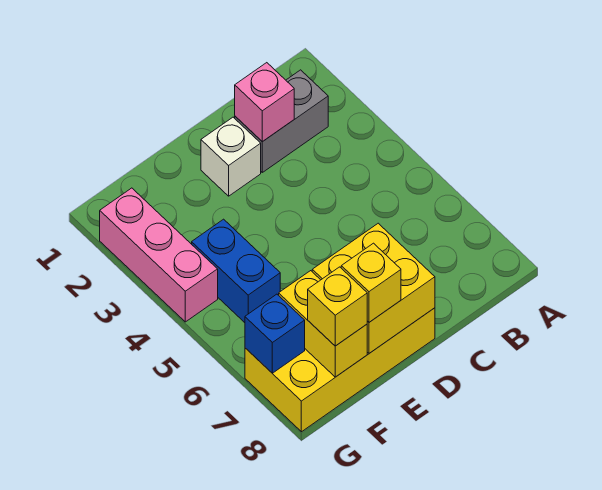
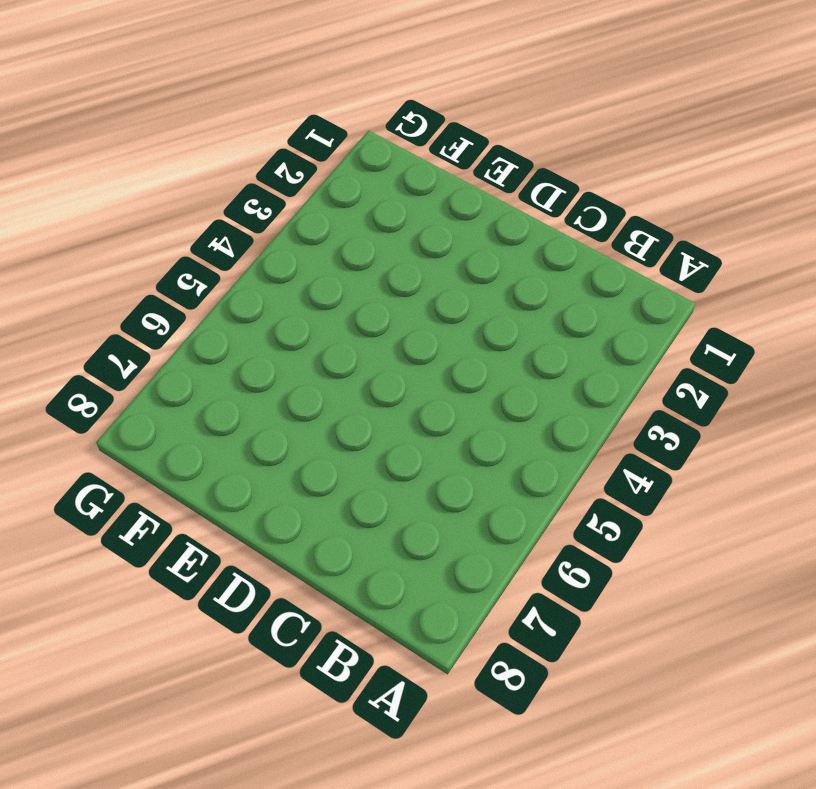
none -> grey 1x2 brick [235,70,328,172]
none -> white 1x1 brick [201,117,261,196]

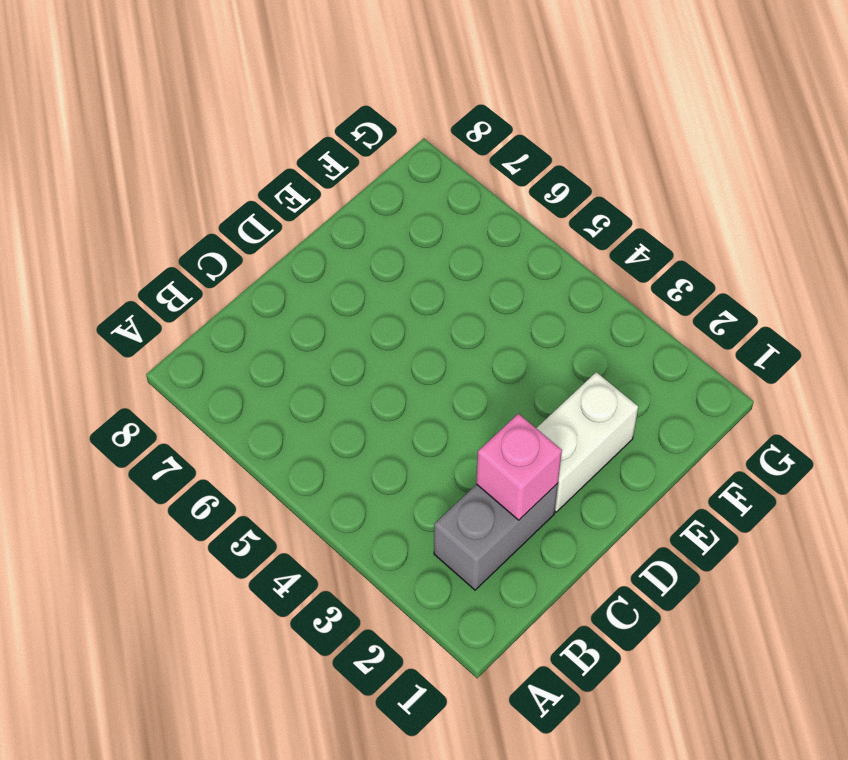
white 1x2 brick [536,372,638,512] -> white 1x1 brick [201,117,261,196]
none -> yellow 2x4 brick [245,308,435,432]
none -> blue 1x2 brick [192,219,280,323]

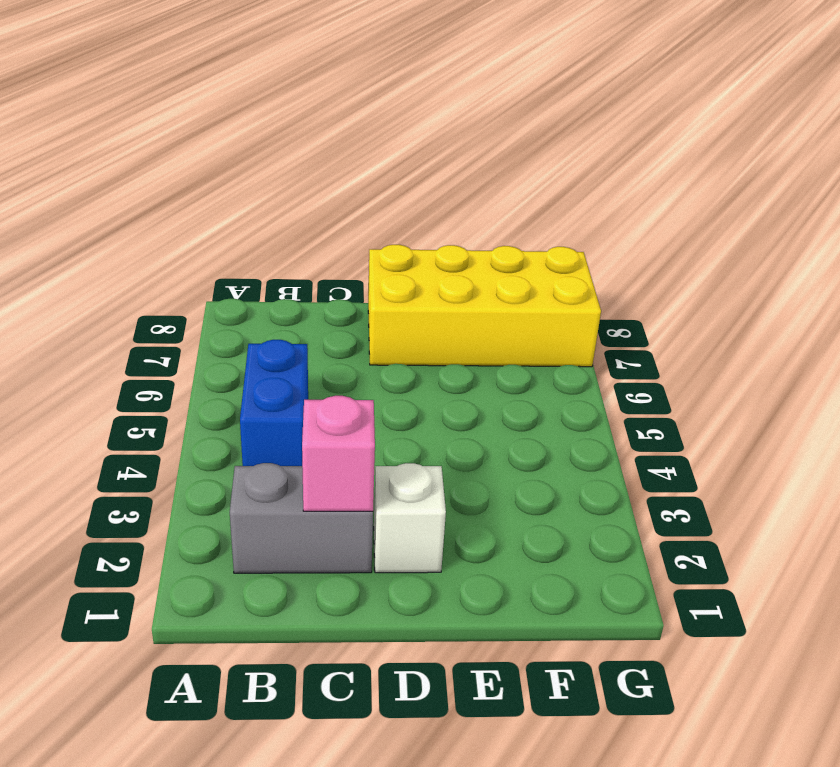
blue 1x2 brick [240,340,308,466] -> blue 1x2 brick moved to [192,219,280,323]
none -> pink 1x3 brick [100,188,218,322]
none -> yellow 2x2 brick [312,223,435,353]

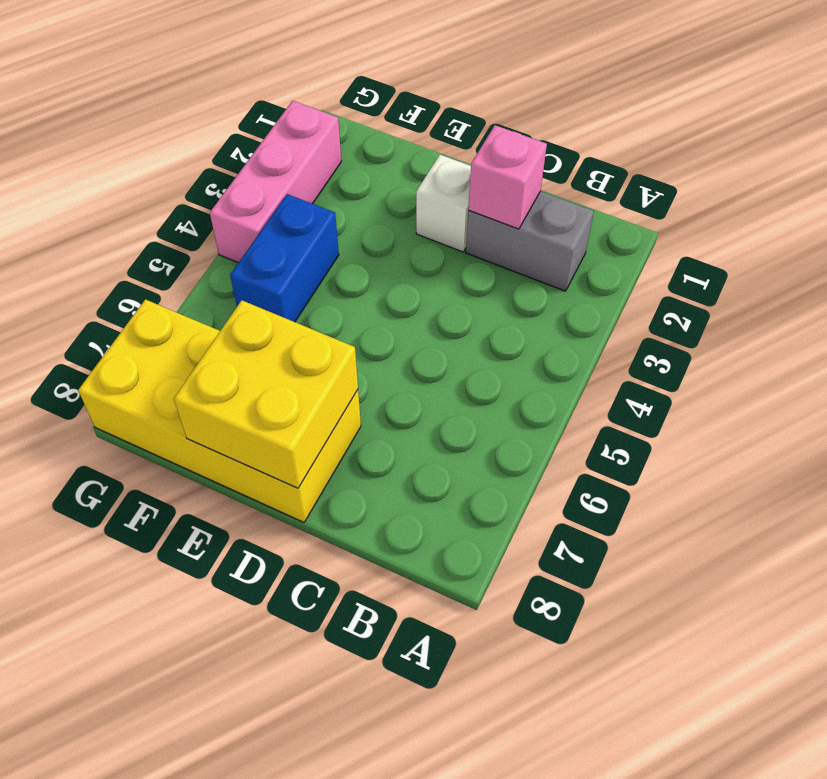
none -> yellow 1x2 brick [279,271,367,377]
none -> blue 1x1 brick [245,294,305,373]

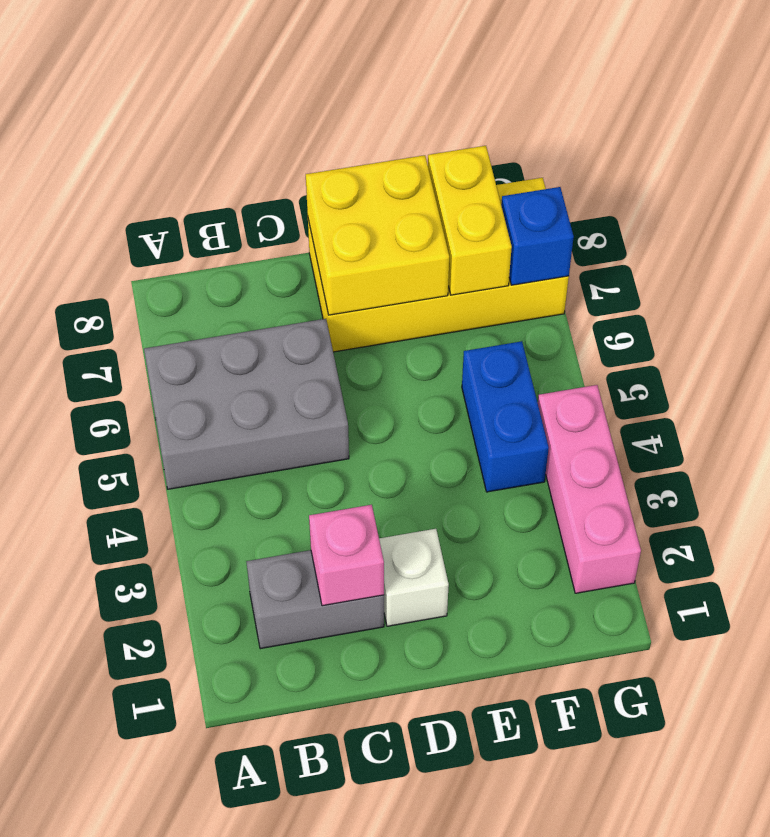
grey 2x3 brick [144,319,349,489] -> none
none -> yellow 1x1 brick [341,243,401,322]
none -> yellow 1x1 brick [308,267,367,346]

